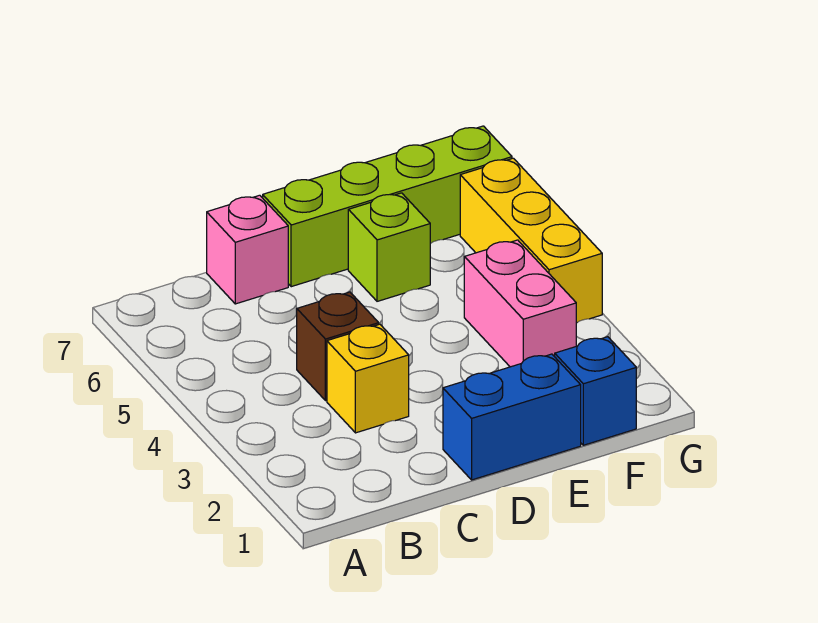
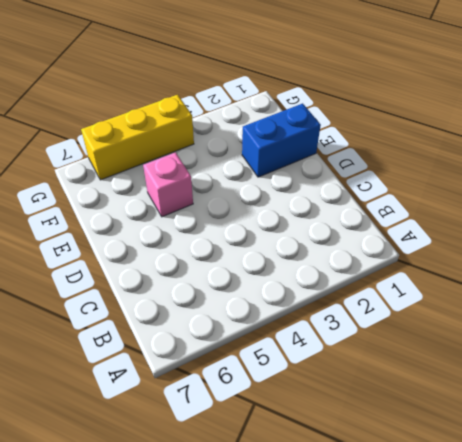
blue 1x2 brick [242,103,321,177] -> blue 1x2 brick turned to [443,354,581,480]
pink 1x1 brick [143,152,193,217] -> pink 1x1 brick moved to [207,195,288,304]
none -> yellow 1x1 brick [327,324,409,433]
none -> brown 1x1 brick [297,292,379,401]

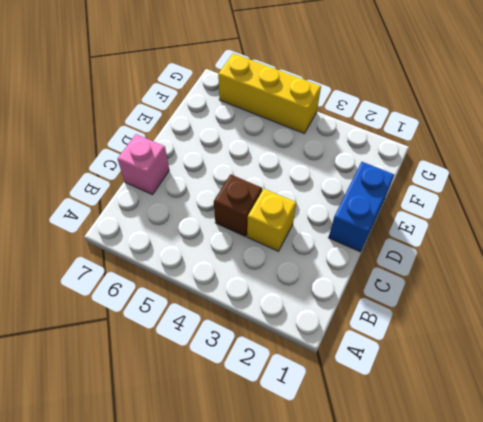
none -> lime 1x4 brick [263,126,512,287]
none -> lime 1x1 brick [348,193,430,301]

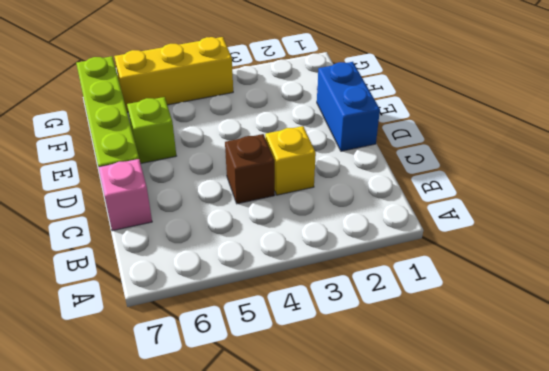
none -> blue 1x1 brick [555,337,636,445]
none -> pink 1x2 brick [464,240,576,367]

